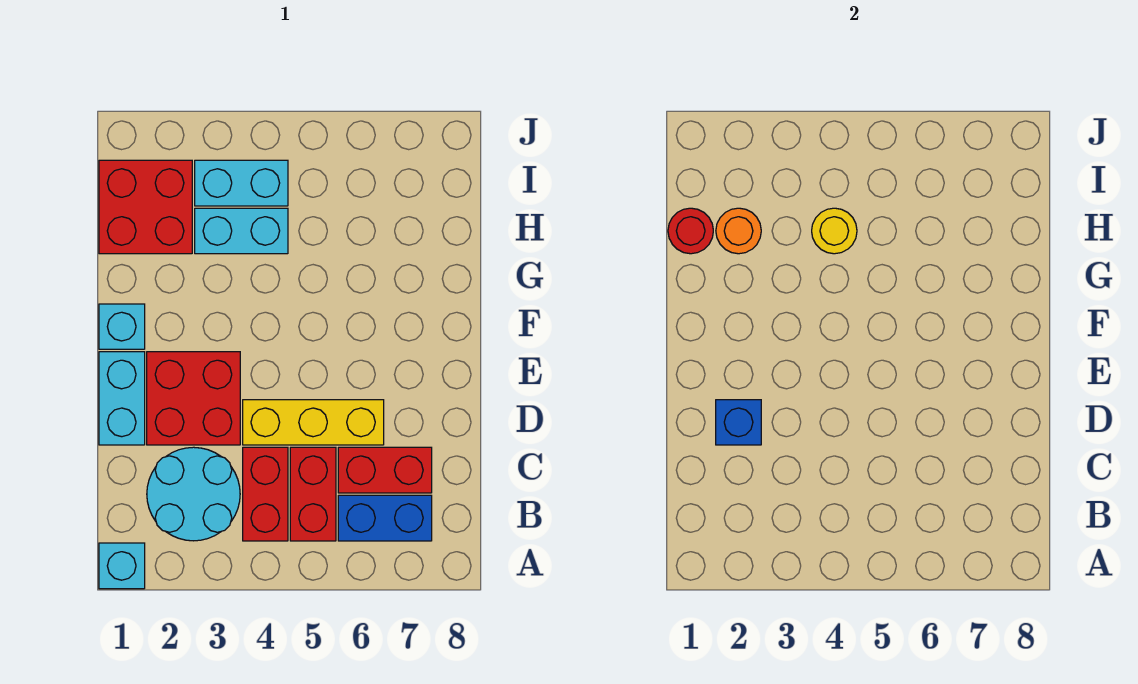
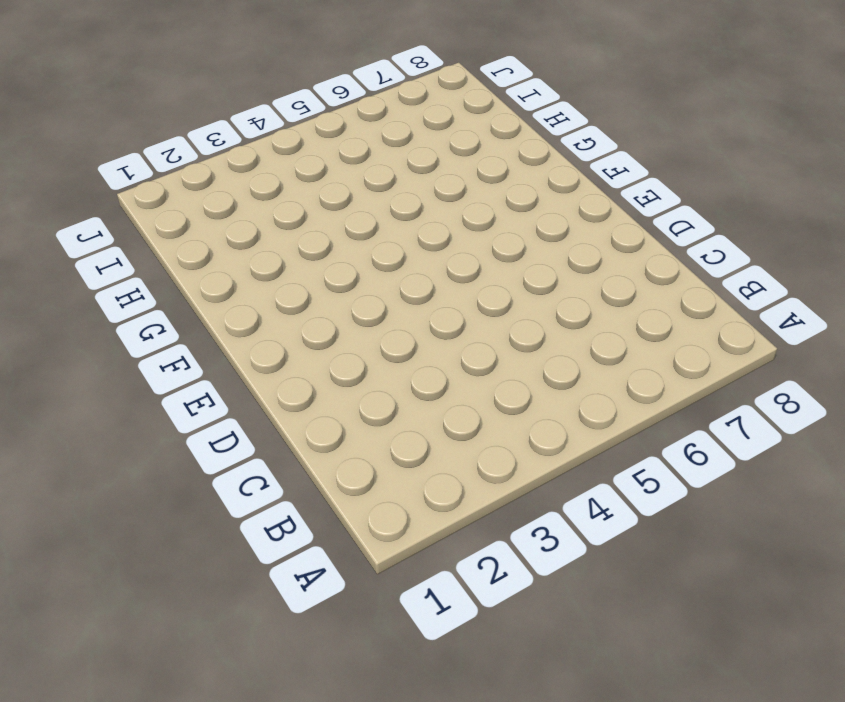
none -> cyan 1x1 brick [99,543,145,589]
none -> cyan 2x2 round brick [147,447,240,541]
none -> red 1x2 brick [243,447,288,541]

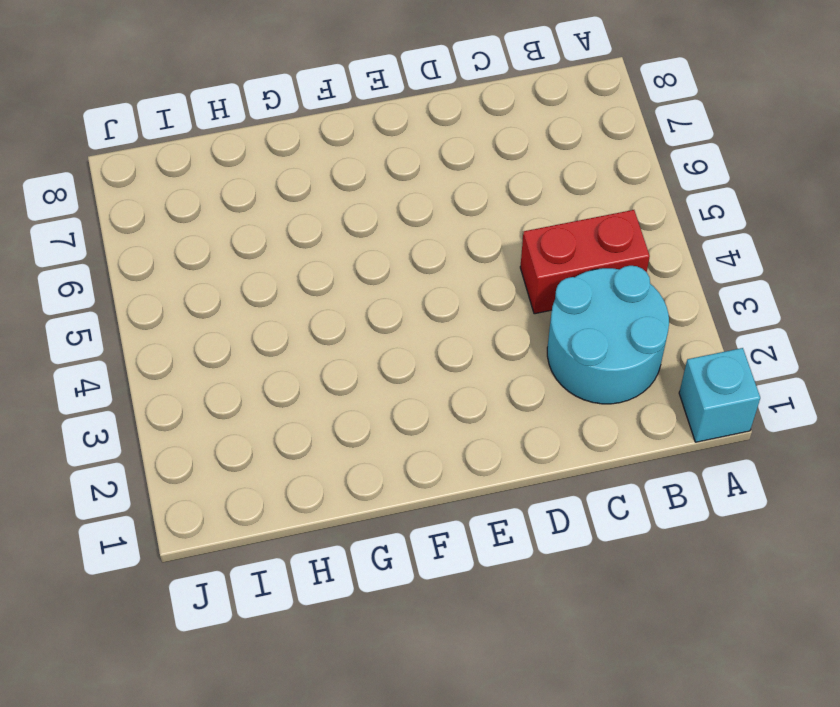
none -> red 1x2 brick [290,447,336,541]
none -> blue 1x2 brick [338,495,432,541]
none -> red 1x2 brick [338,447,432,493]

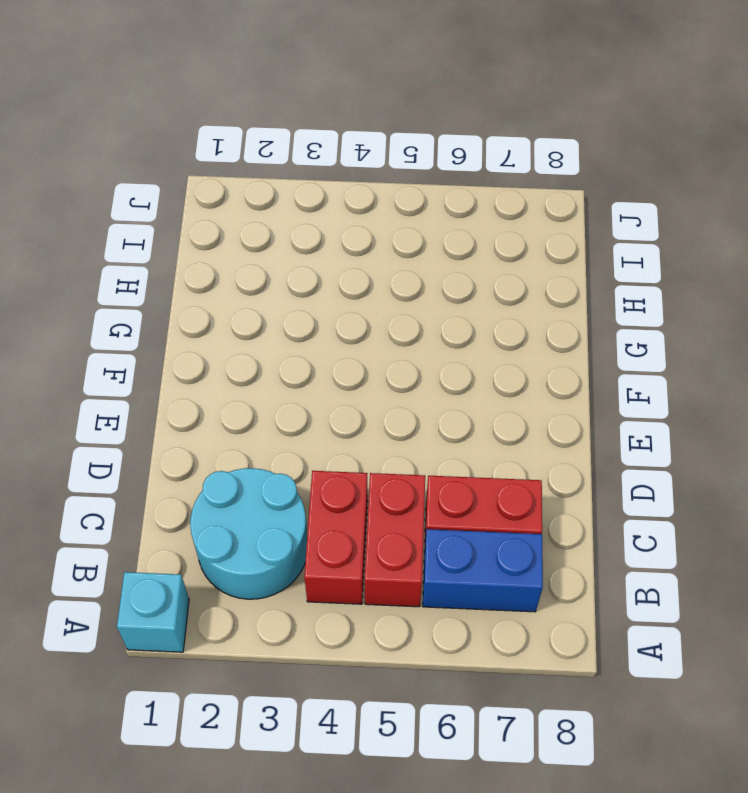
none -> cyan 1x2 brick [99,352,145,445]
none -> red 2x2 brick [147,352,240,445]
none -> yellow 1x3 brick [243,400,384,445]

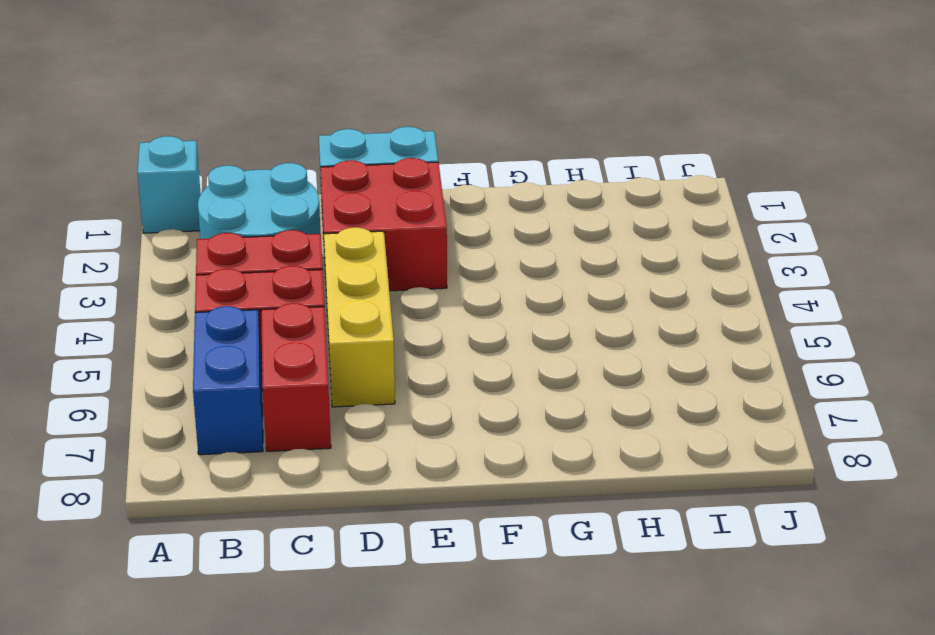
none -> cyan 1x1 brick [99,304,145,349]
none -> red 2x2 brick [99,160,192,254]
none -> cyan 1x2 brick [195,208,288,254]

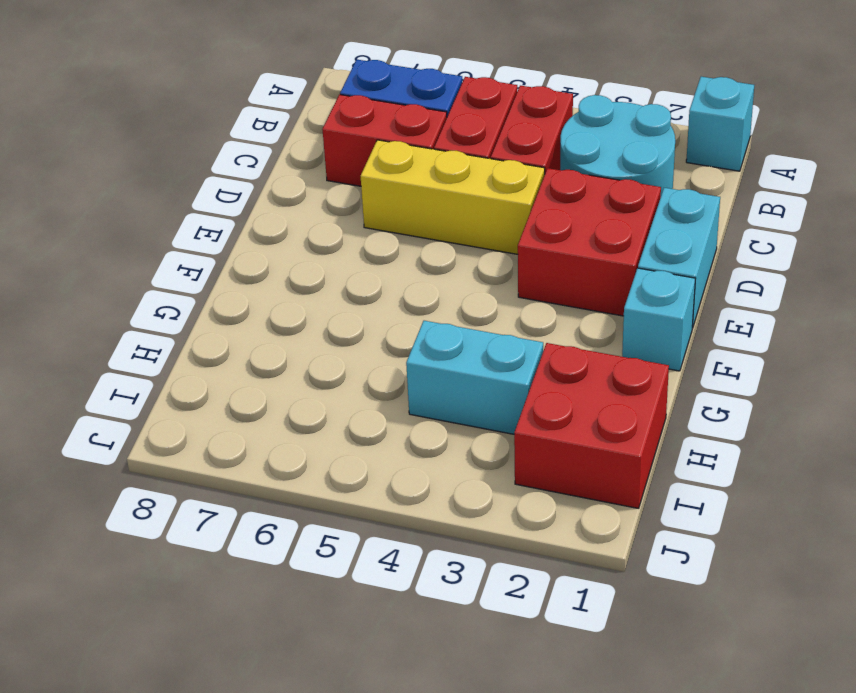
none -> cyan 1x2 brick [195,160,288,206]
none -> blue 1x1 brick [716,400,761,445]
none -> red 1x1 round brick [668,208,713,254]

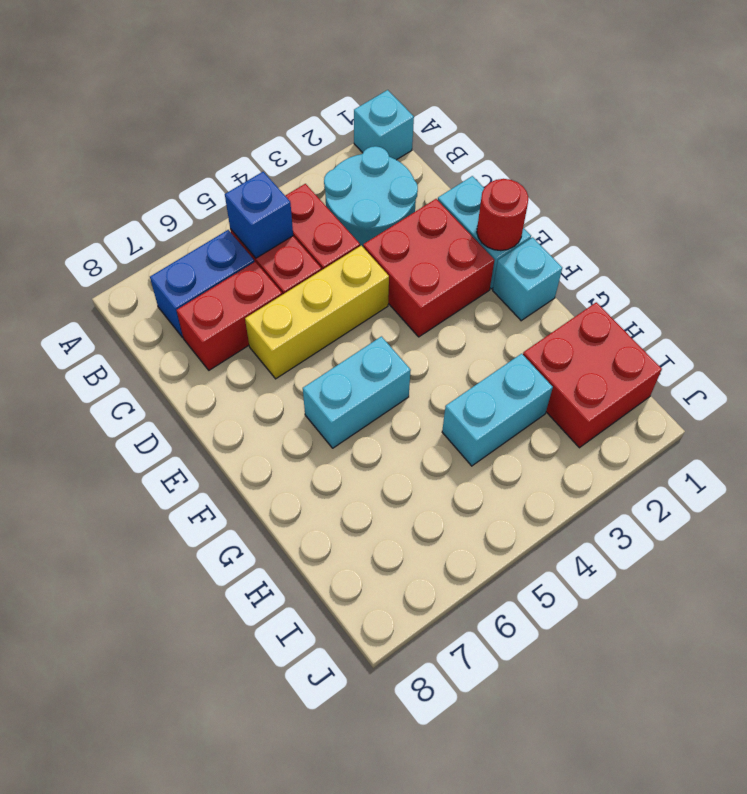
blue 1x1 brick [225,172,293,258] -> blue 1x1 brick moved to [716,400,761,445]
red 1x1 round brick [477,179,528,251] -> red 1x1 round brick moved to [668,208,713,254]
cyan 1x2 brick [303,336,411,448] -> cyan 1x2 brick moved to [195,160,288,206]
none -> orange 1x1 round brick [716,208,761,254]
none -> yellow 1x1 round brick [812,208,857,254]

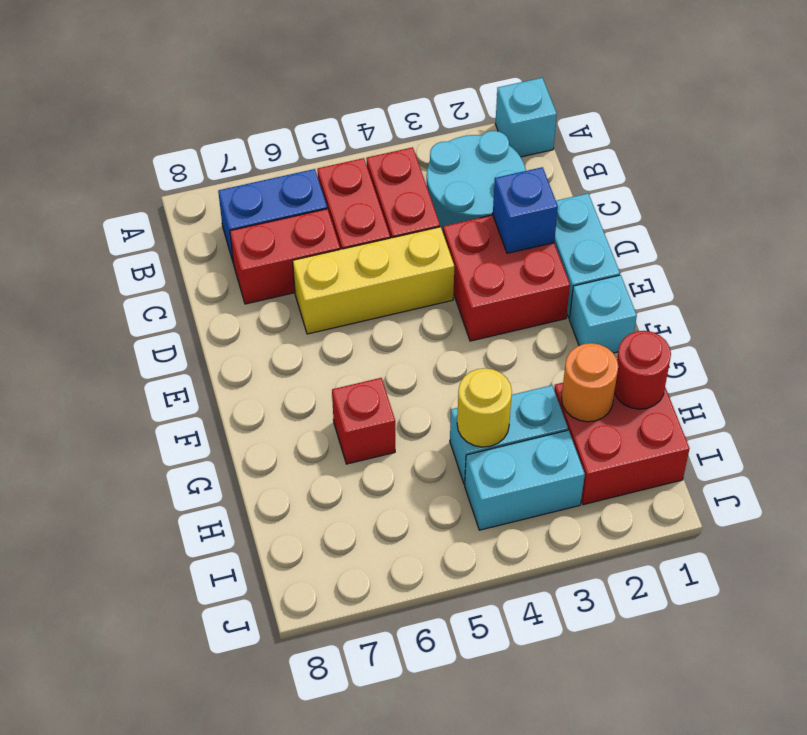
red 1x1 brick [332,378,395,464] -> none

